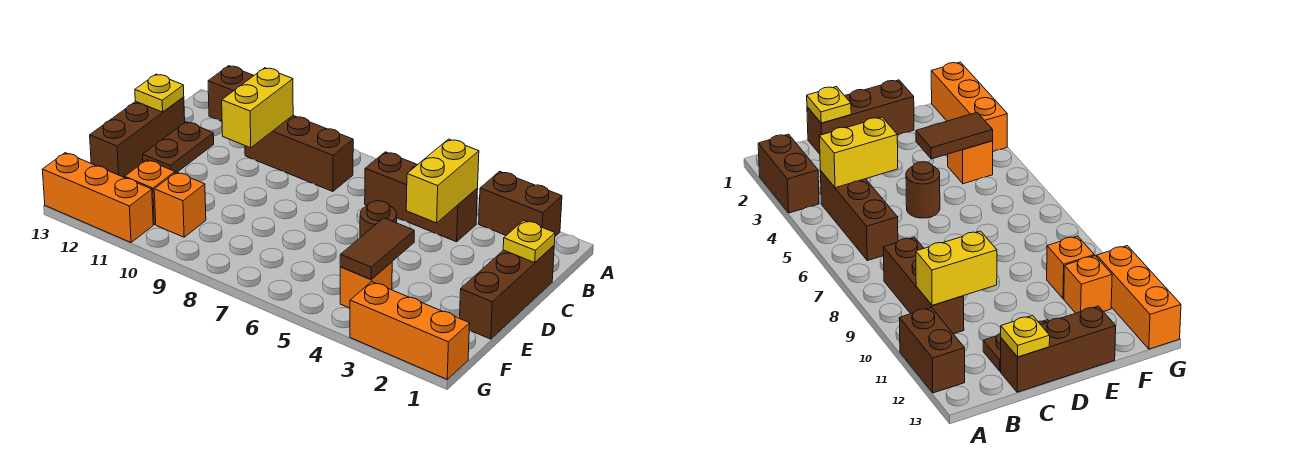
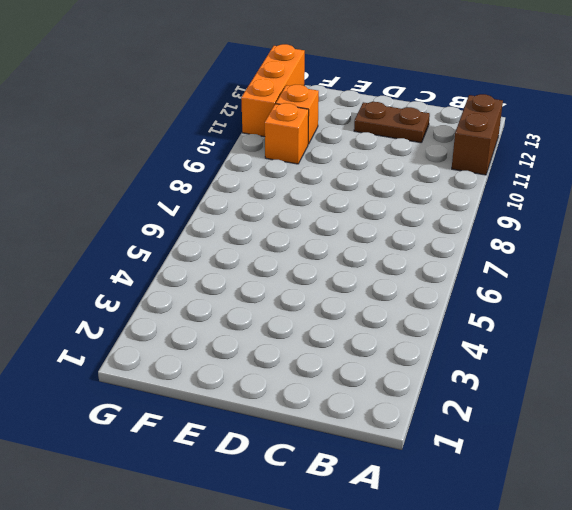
none -> brown 1x2 brick [479,171,562,236]
none -> brown 1x3 brick [365,152,478,242]
none -> brown 1x3 brick [245,116,353,192]

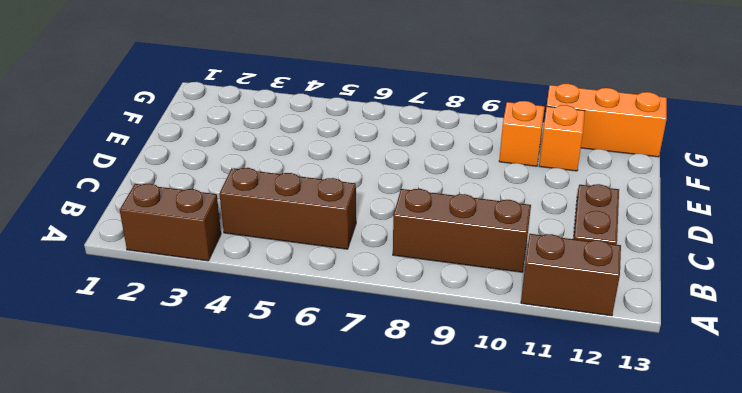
none -> brown 1x3 brick [460,246,554,339]
none -> brown 1x3 brick [90,97,185,177]
none -> brown 1x1 round brick [360,201,397,237]

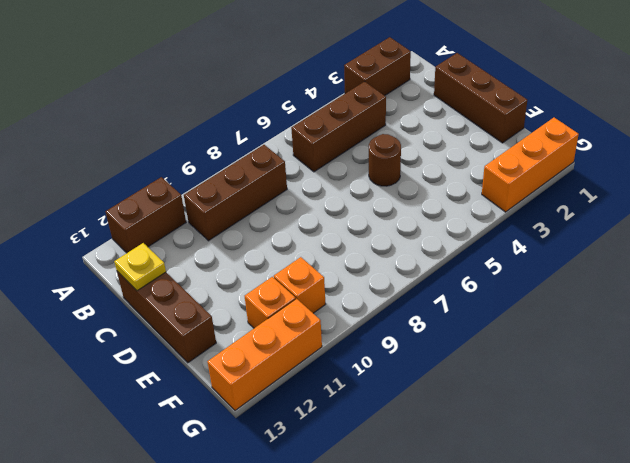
none -> brown 1x2 plate [143,122,214,173]
none -> orange 1x1 brick [340,262,392,308]
none -> yellow 1x2 brick [406,139,479,223]

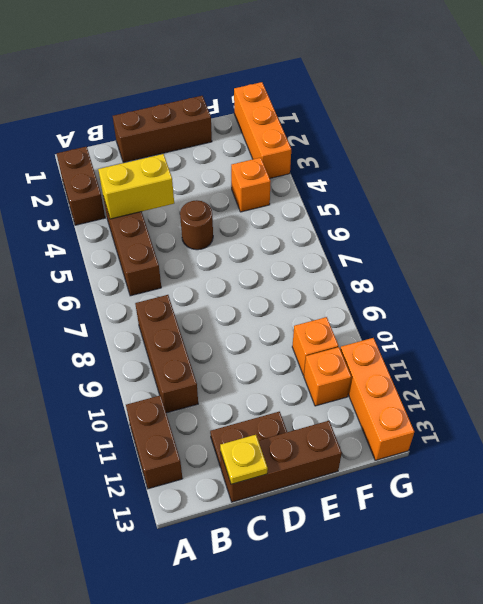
none -> yellow 1x2 brick [222,68,293,148]
none -> yellow 1x1 plate [503,220,555,263]
none -> brown 1x2 tile [340,218,414,279]

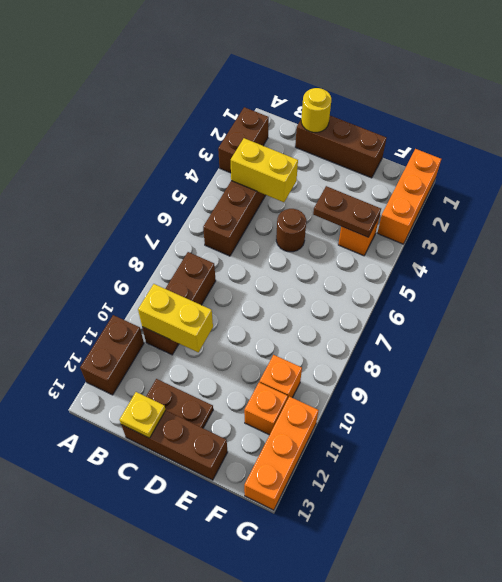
yellow 1x1 round brick [301,88,331,132] -> yellow 1x1 plate [503,220,555,263]
brown 1x2 plate [313,186,381,237] -> brown 1x2 tile [340,218,414,279]

